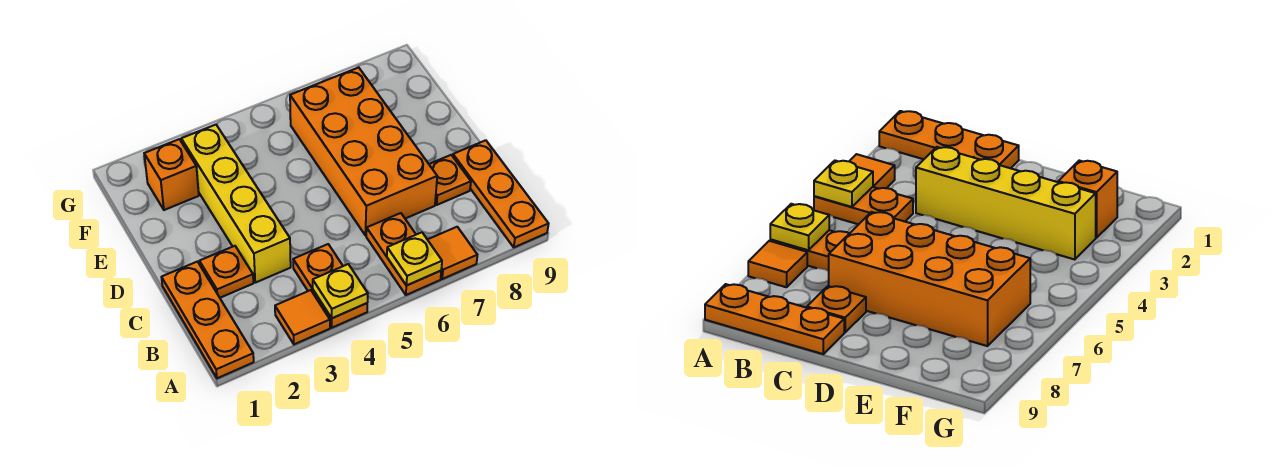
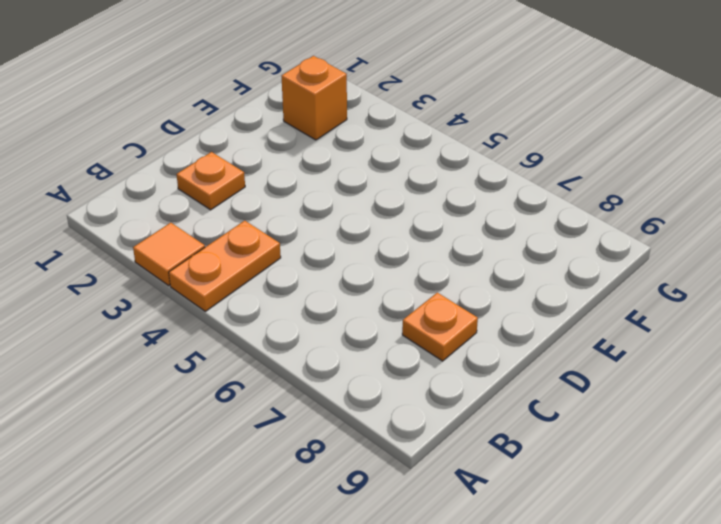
none -> orange 1x3 plate [161,262,254,378]
none -> orange 1x2 plate [366,213,441,295]
none -> orange 1x1 tile [427,227,477,279]

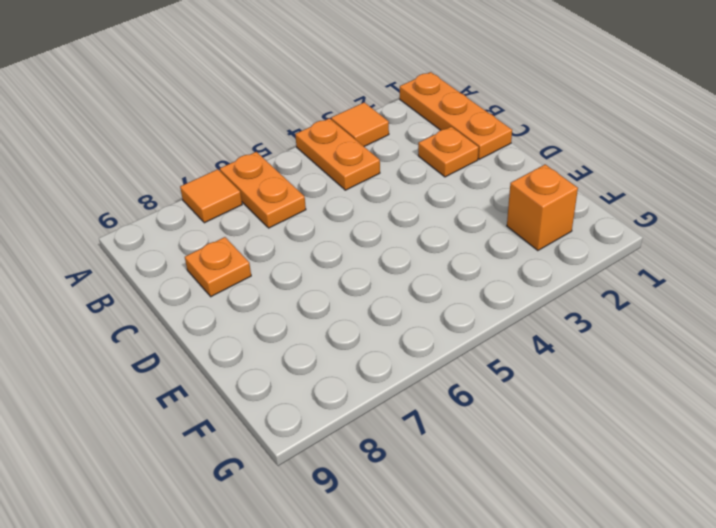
none -> orange 1x3 plate [453,140,548,247]
none -> yellow 1x4 brick [181,125,291,283]
none -> orange 2x4 brick [290,68,437,236]

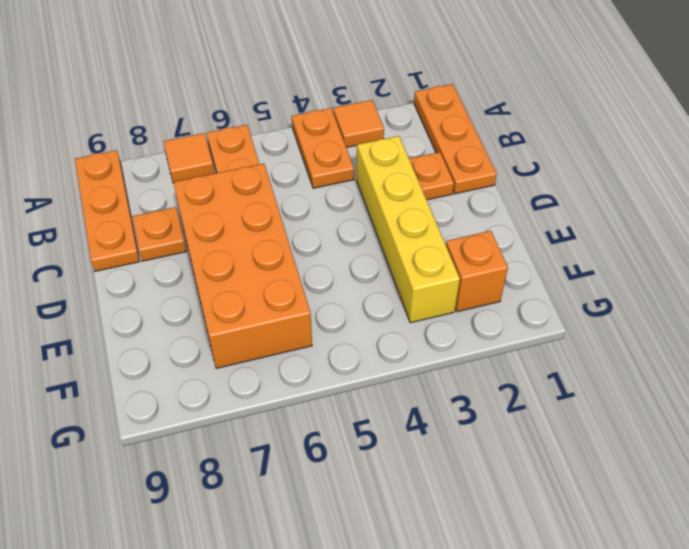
none -> yellow 1x1 plate [313,264,368,318]
none -> yellow 1x1 plate [387,232,442,286]

